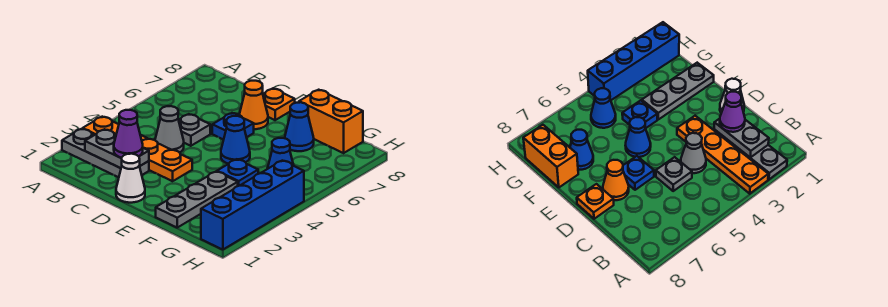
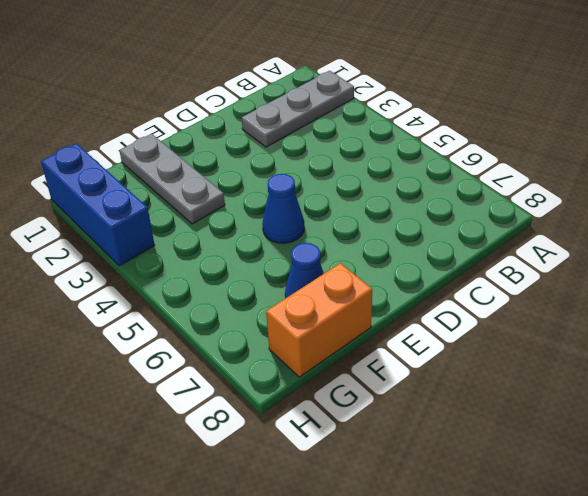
blue 1x3 brick [41,143,155,266] -> blue 1x4 brick [201,161,304,250]
none -> orange 1x4 plate [83,117,192,181]
none -> grey 1x1 cone [155,106,184,153]
none -> grey 1x1 plate [179,114,210,146]

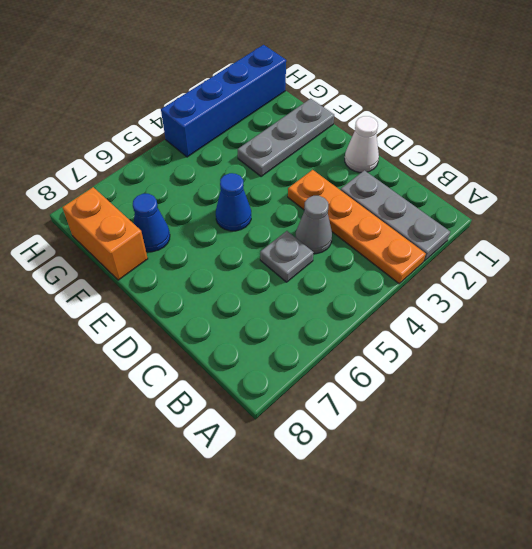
none -> blue 1x1 plate [212,113,254,140]
none -> orange 1x1 cone [239,81,268,129]
none -> orange 1x1 plate [263,88,295,120]

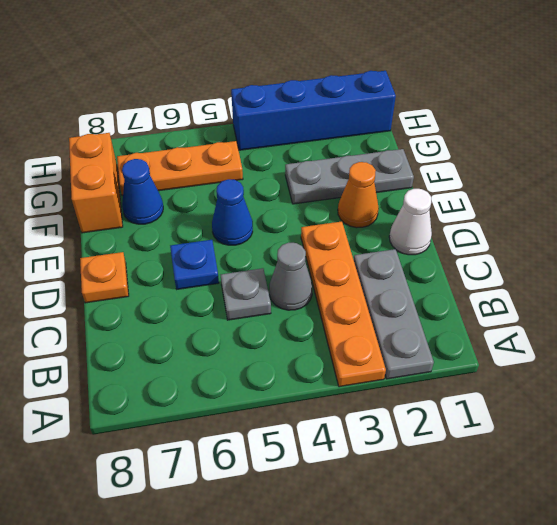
orange 1x1 cone [338,162,379,228] -> orange 1x1 cone moved to [239,81,268,129]
orange 1x3 plate [117,141,243,195] -> blue 1x1 cone [267,138,294,169]
none -> blue 1x1 plate [217,159,258,186]
none -> grey 1x2 plate [85,129,149,168]
none -> purple 1x1 cone [114,110,143,158]

